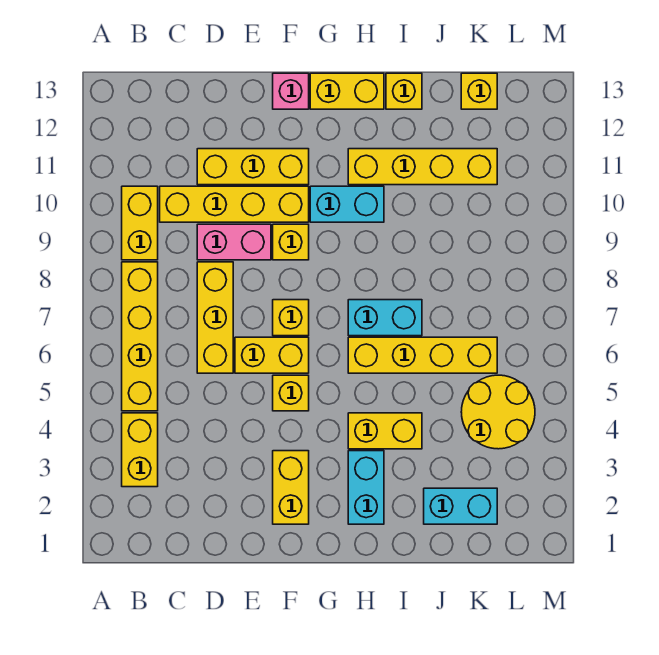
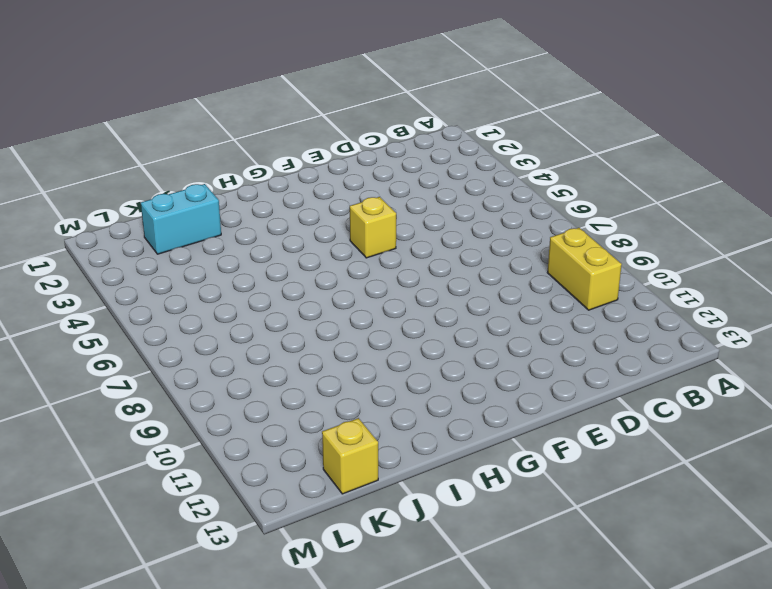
none -> yellow 1x2 brick [122,413,158,487]
none -> yellow 1x4 brick [122,262,158,411]
none -> yellow 1x4 brick [160,186,309,222]

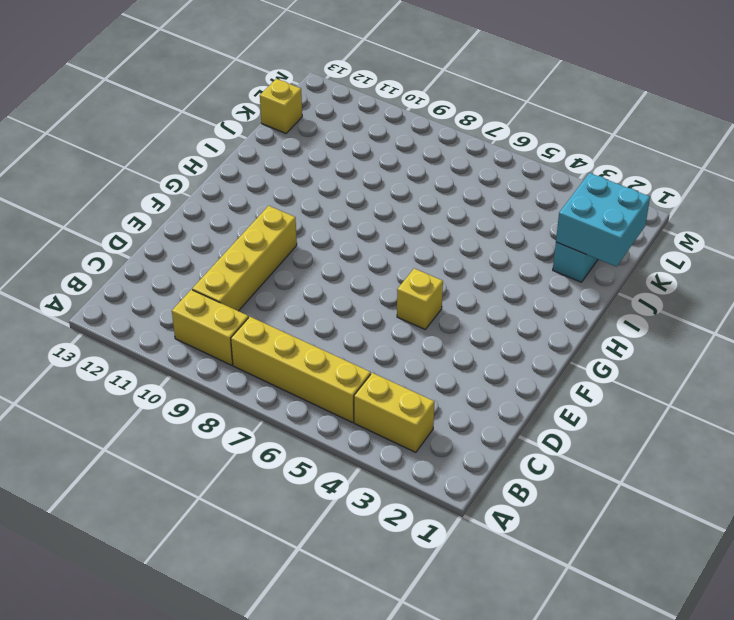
cyan 2x2 brick [556,173,650,267] -> none
none -> yellow 1x3 brick [197,262,233,373]
none -> pink 1x2 brick [197,224,271,260]
none -> yellow 1x3 brick [197,149,309,185]

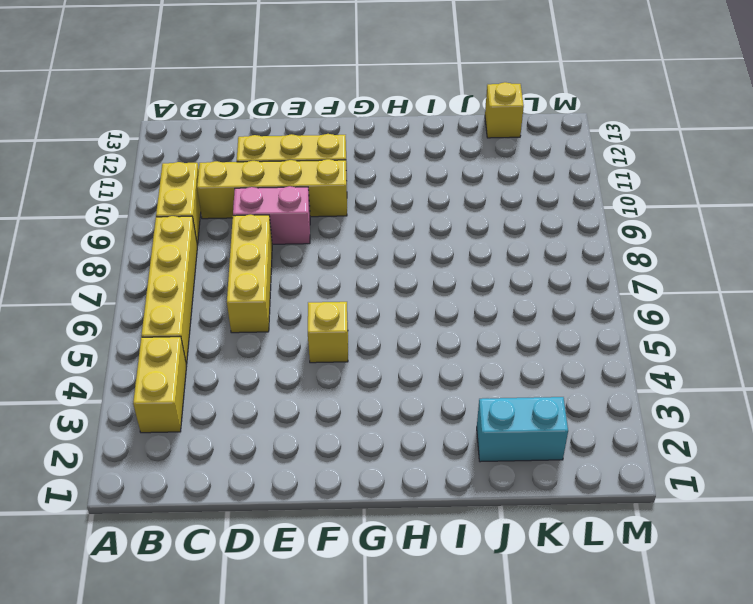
none -> yellow 1x2 brick [235,337,309,373]
none -> yellow 1x2 brick [273,451,309,524]
none -> yellow 1x1 brick [273,300,309,336]

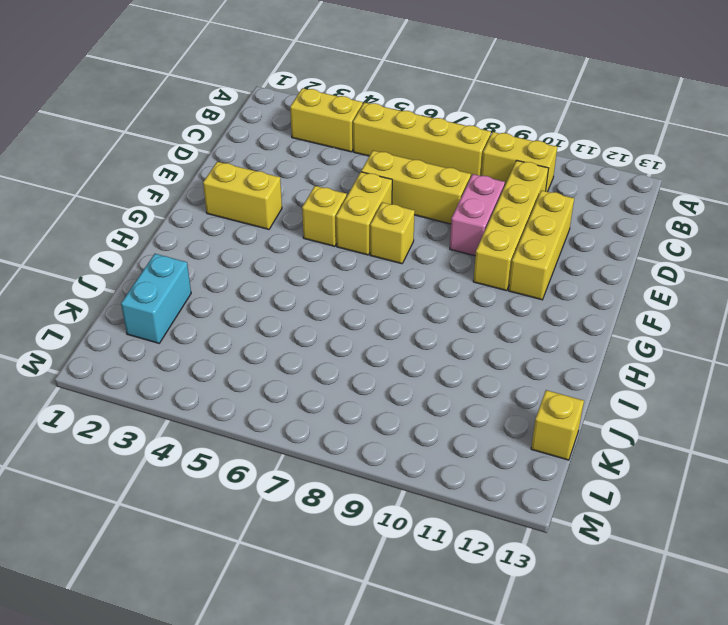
none -> yellow 1x1 brick [273,224,309,260]
none -> pink 1x1 brick [273,73,309,109]
none -> cyan 1x2 brick [310,186,384,222]

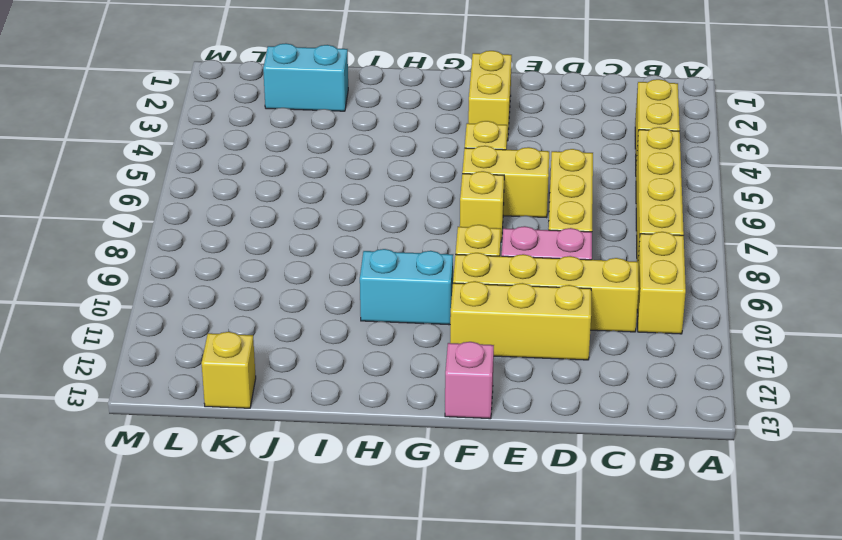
none -> yellow 1x2 brick [310,73,384,109]
none -> cyan 1x2 brick [348,451,384,524]
none -> yellow 1x2 brick [348,413,422,449]

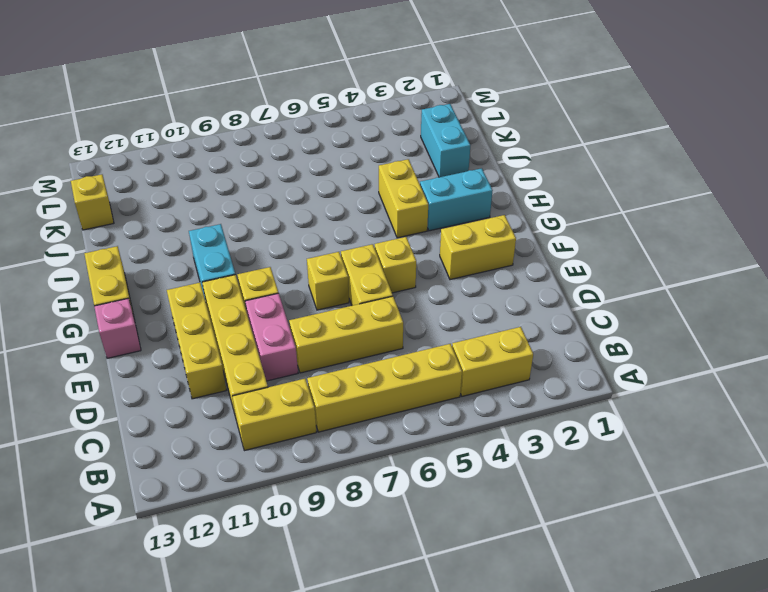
none -> yellow 1x4 brick [348,337,497,373]
none -> cyan 1x2 brick [348,300,422,336]
none -> yellow 1x4 brick [348,149,497,185]

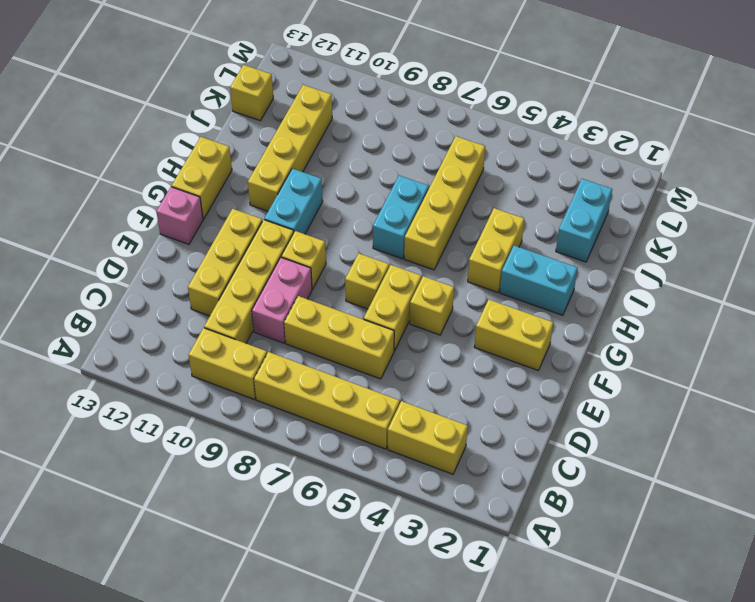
none -> yellow 1x1 brick [386,73,422,109]
none -> yellow 2x2 round brick [461,375,535,449]

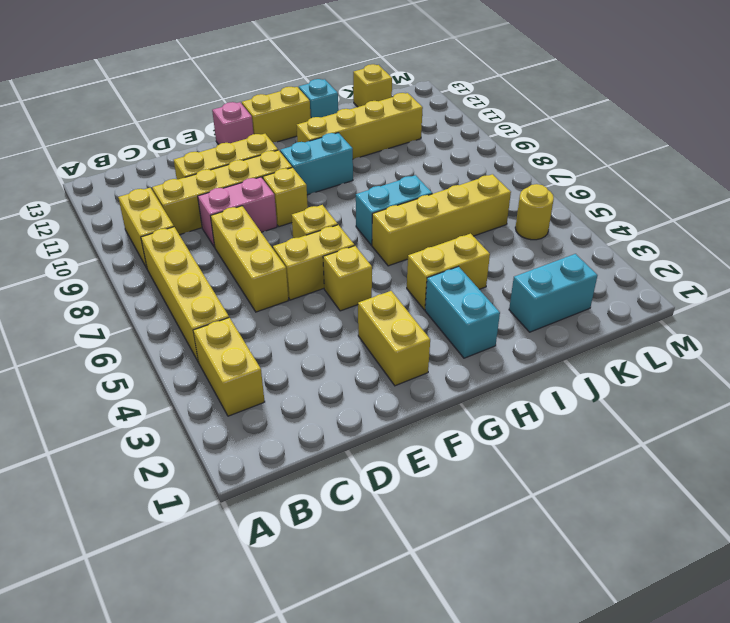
cyan 1x1 brick [299,79,338,118] -> yellow 1x1 brick [386,73,422,109]
yellow 1x1 round brick [515,184,554,240] -> yellow 2x2 round brick [461,375,535,449]

